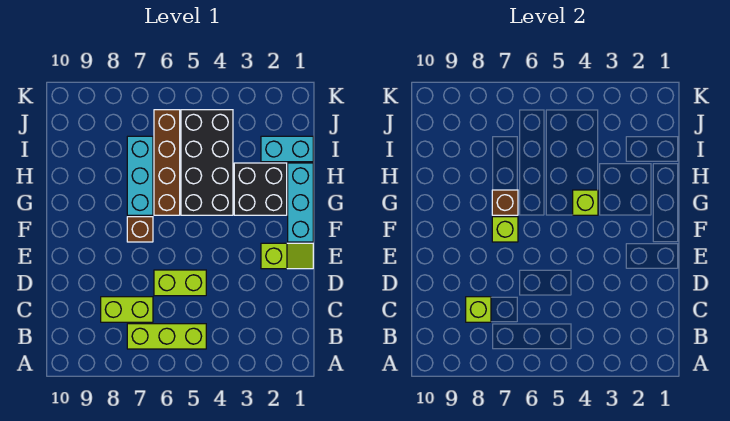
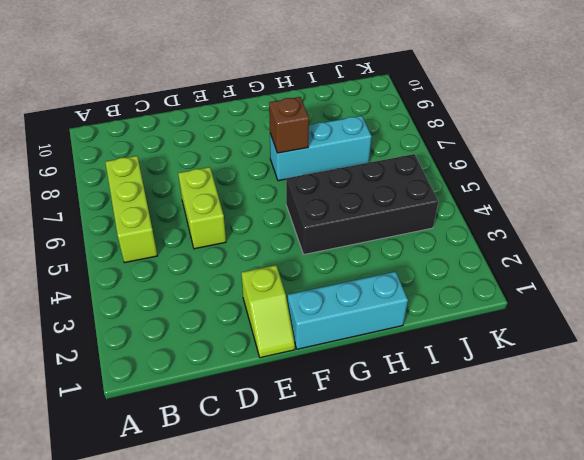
none -> lime 1x2 brick [101,297,153,322]
none -> brown 1x1 brick [127,217,153,242]
none -> black 2x2 brick [234,163,287,215]

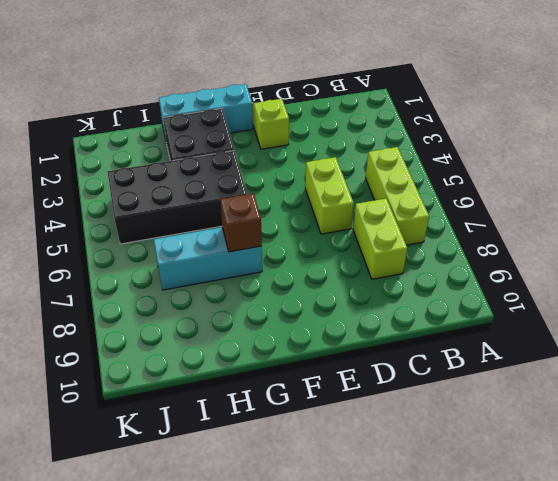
none -> brown 1x1 brick [127,217,153,242]
none -> brown 1x4 brick [154,110,180,215]
none -> cyan 1x2 brick [261,136,313,162]

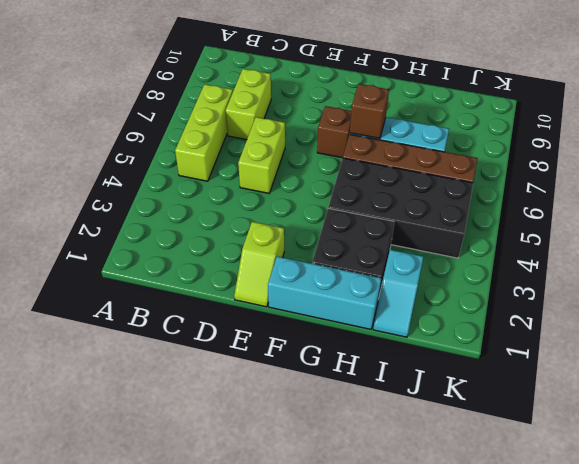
cyan 1x2 slope [373,250,423,337] -> cyan 1x2 brick [261,136,313,162]
none -> lime 1x1 brick [466,297,491,322]
none -> lime 1x1 brick [492,217,518,242]
none -> lime 1x1 brick [573,190,598,215]

